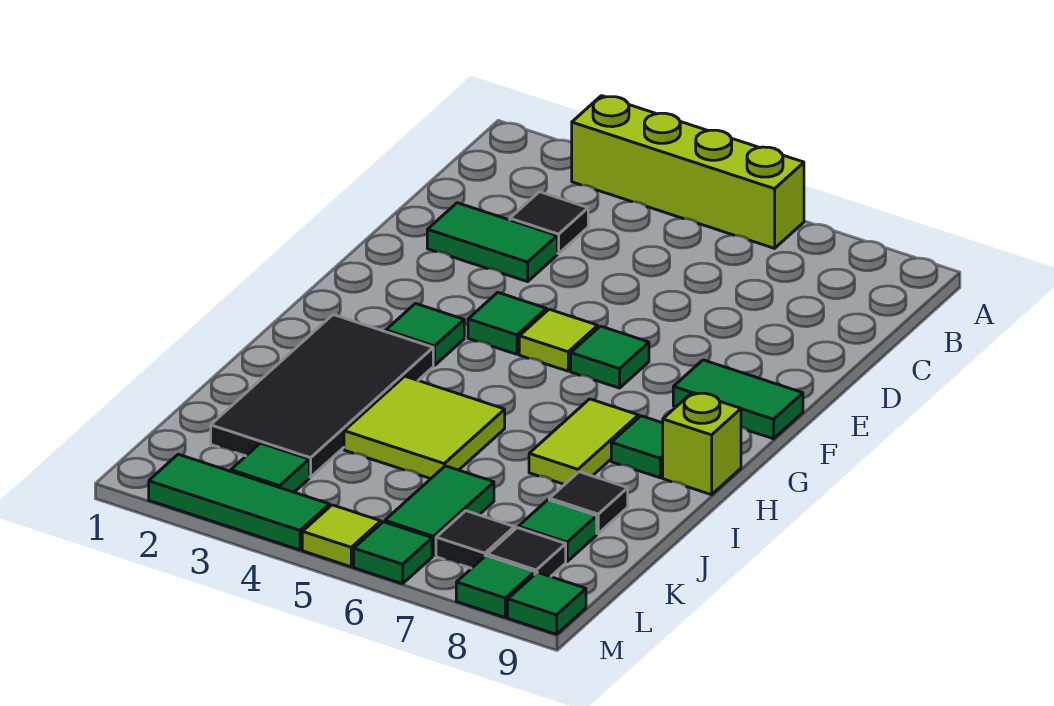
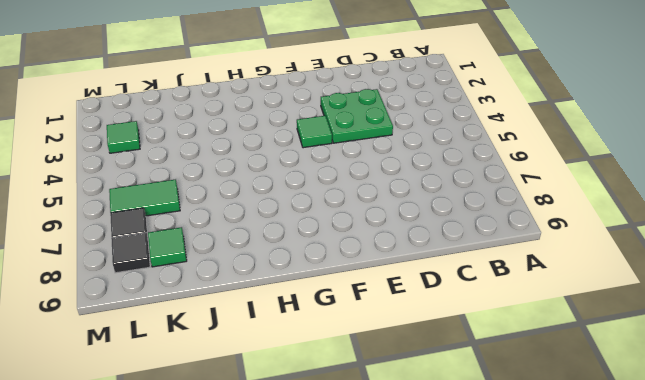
green 2x2 plate [321,89,393,143] -> green 1x2 tile [427,203,557,282]
none -> lime 1x4 brick [572,96,804,248]
none -> black 1x1 tile [510,192,588,254]
none -> lime 1x1 tile [519,309,598,371]

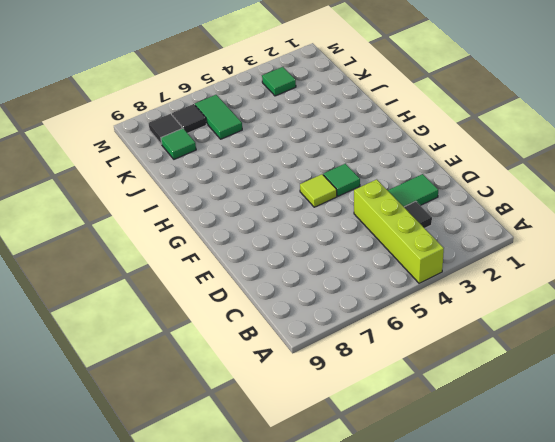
lime 1x4 brick [354,179,444,283] -> lime 1x4 brick turned to [572,96,804,248]
none -> green 1x1 tile [571,326,649,388]
none -> green 1x2 tile [673,360,803,439]
none -> green 1x1 tile [386,304,464,365]

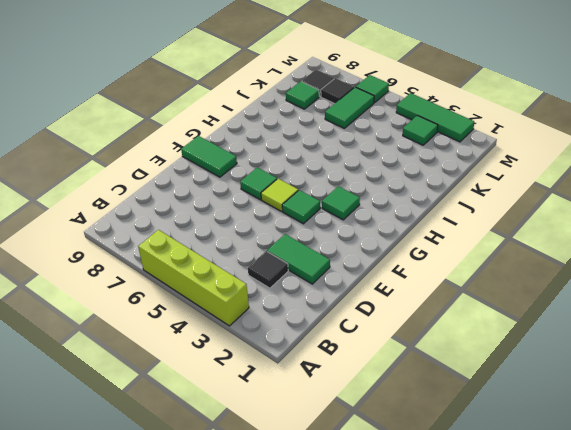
none -> black 2x4 tile [211,315,433,477]
none -> lime 1x2 tile [529,399,638,485]
none -> green 1x1 tile [611,416,663,478]

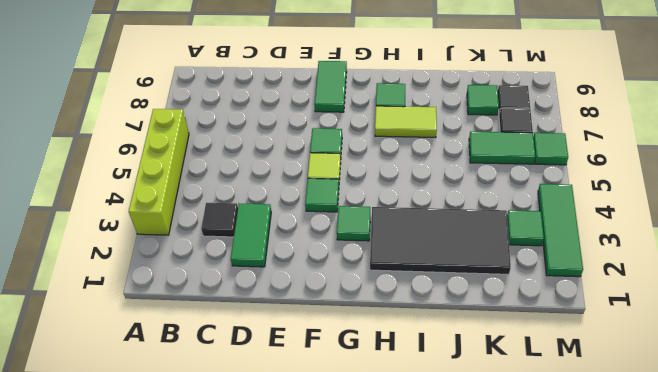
none -> lime 1x1 brick [663,392,741,495]
none -> lime 2x2 tile [344,376,505,479]
none -> black 1x1 tile [549,472,628,534]

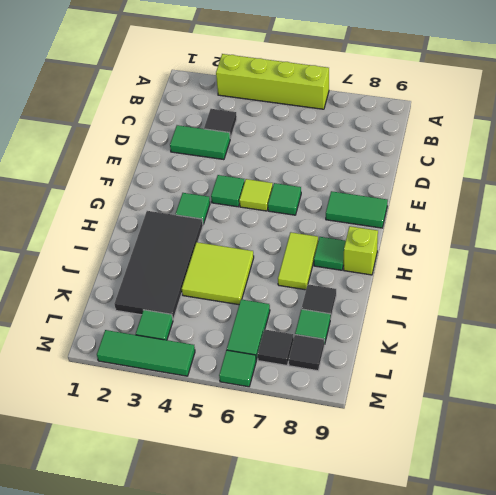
none -> lime 1x1 tile [302,505,381,567]
none -> green 1x1 tile [456,556,535,617]
none -> green 1x1 tile [508,572,586,634]

